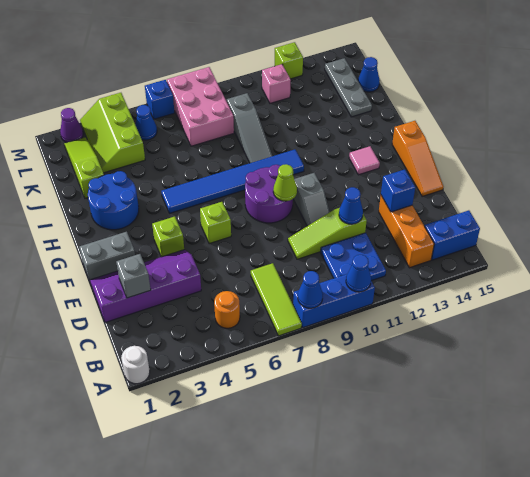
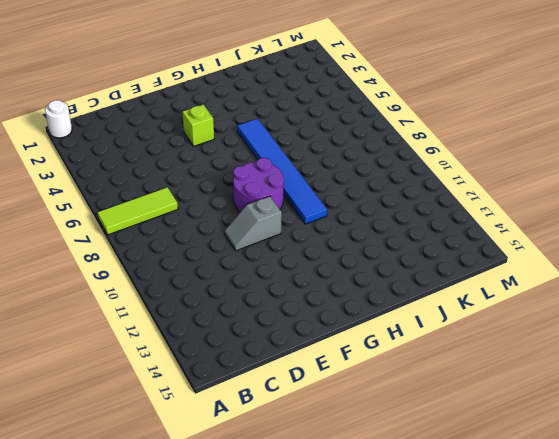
none -> blue 1x3 brick [293,274,375,328]
none -> orange 1x1 round brick [214,291,240,328]
none -> blue 2x2 plate [321,233,386,281]
none -> orange 1x3 brick [379,196,434,268]

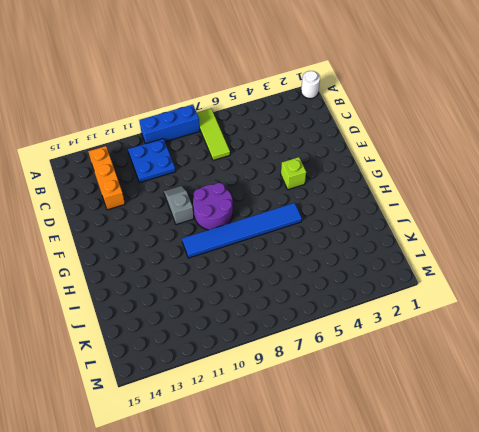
none -> orange 1x1 round brick [214,291,240,328]
none -> blue 1x2 brick [425,210,480,260]
none -> purple 2x4 slope [90,250,201,323]
none -> lime 1x3 slope [288,208,367,259]

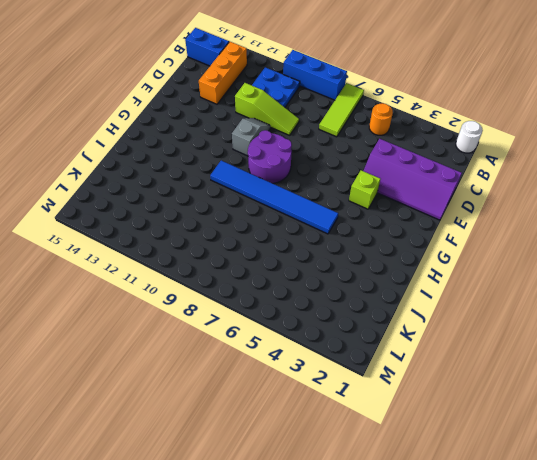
none -> orange 1x3 slope [392,121,444,196]
none -> grey 1x2 brick [79,232,135,281]
none -> lime 1x1 brick [200,202,231,244]
none -> pink 1x1 tile [349,146,380,175]

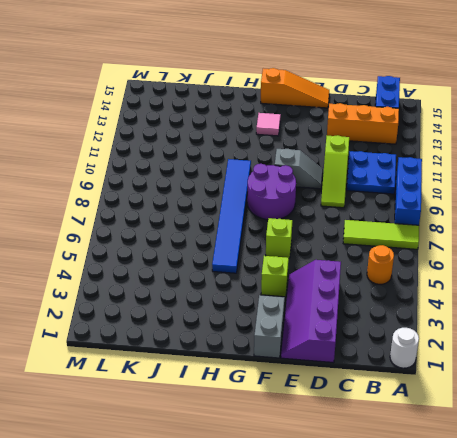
none -> blue 2x2 round brick [88,171,139,230]
none -> grey 1x3 slope [227,93,272,163]
none -> lime 1x3 slope [64,137,104,198]
none -> grey 1x3 plate [325,58,372,117]

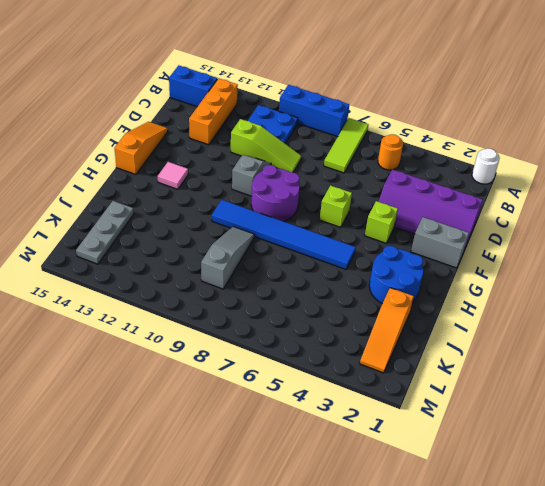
orange 1x3 slope [360,288,414,373] -> lime 1x3 slope [64,137,104,198]
none -> lime 2x3 slope [80,93,145,173]
none -> pink 2x3 brick [167,67,234,146]
none -> blue 1x1 cone [358,57,380,92]
none -> blue 1x1 cone [135,105,157,140]

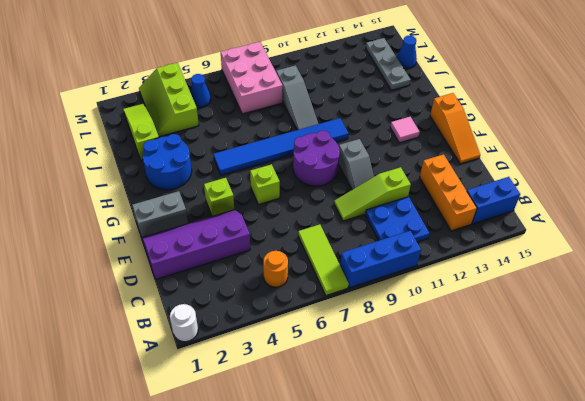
none -> pink 1x1 brick [262,64,291,103]
none -> purple 1x1 cone [60,108,83,142]
none -> blue 1x1 brick [145,80,175,119]
none -> lime 1x1 brick [275,42,303,79]

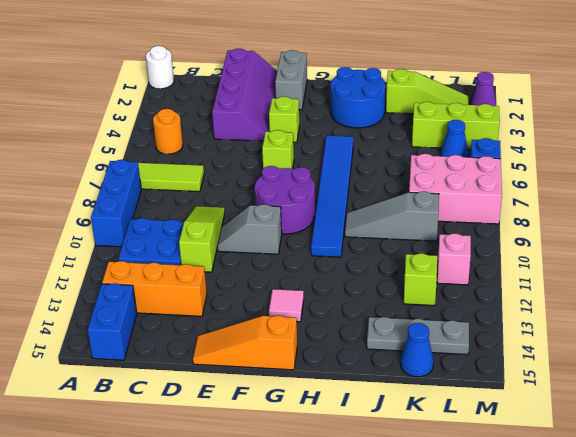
lime 1x1 brick [404,253,437,306] -> lime 1x1 brick moved to [275,42,303,79]
none -> blue 1x1 cone [298,271,323,308]
none -> blue 1x1 cone [346,255,371,292]
none -> grey 1x1 brick [116,254,151,298]
none -> blue 1x1 cone [339,187,363,224]

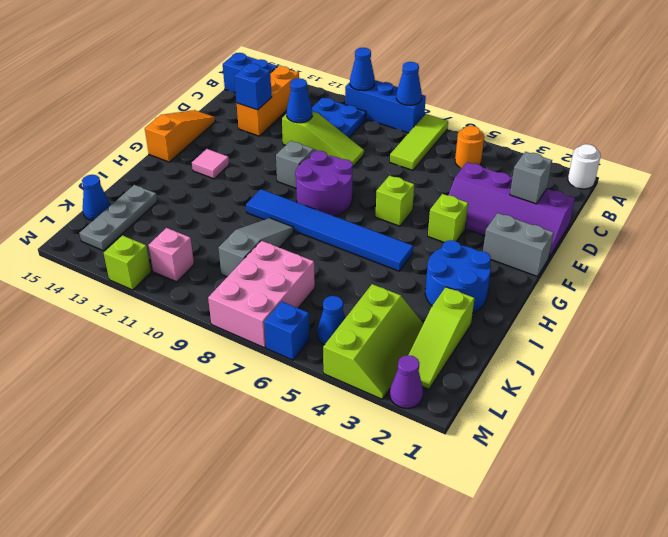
none -> lime 1x1 cone [273,164,297,201]

